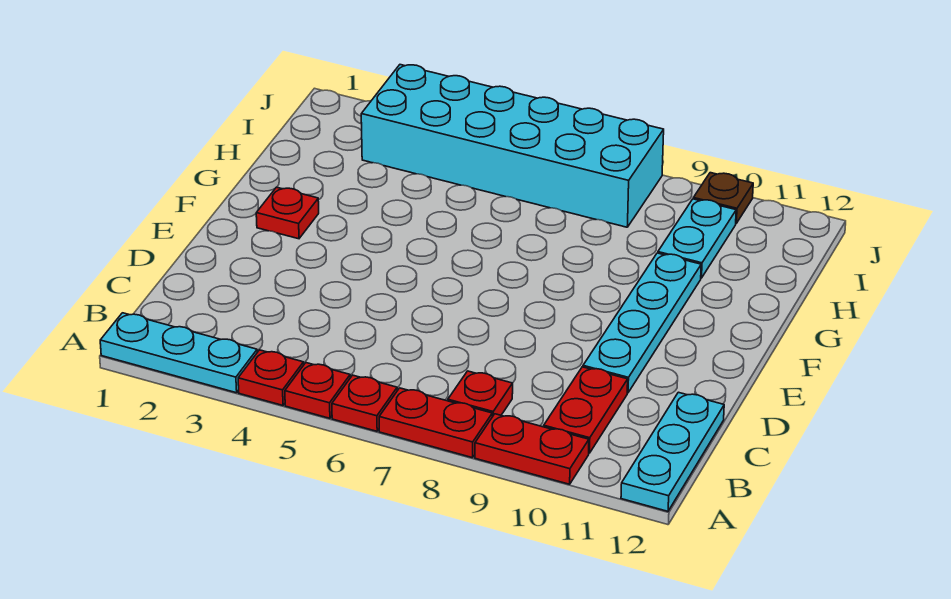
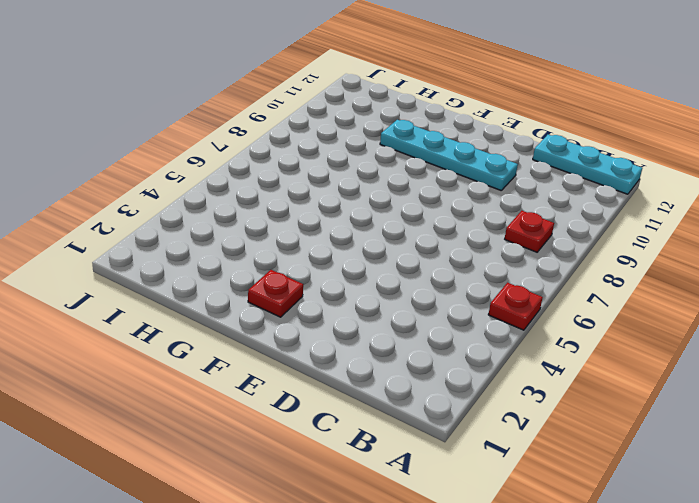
none -> cyan 1x3 plate [100,313,257,393]
none -> red 1x1 plate [238,350,304,405]
none -> red 1x1 plate [332,375,397,431]

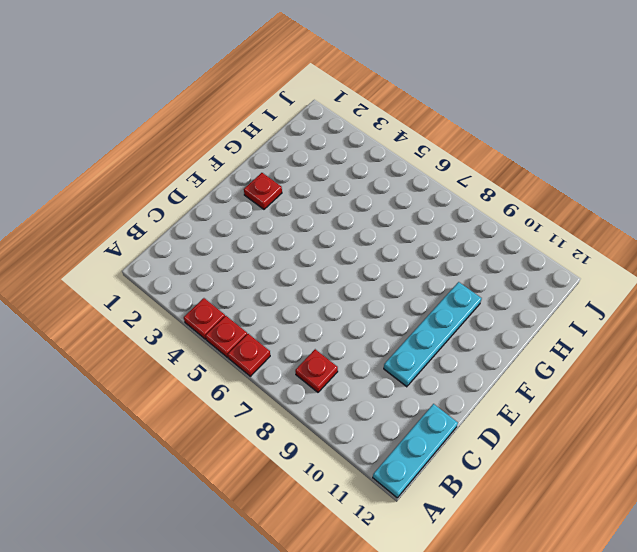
none -> cyan 1x3 plate [100,313,257,393]
none -> red 1x2 plate [379,388,492,458]
none -> red 1x2 plate [475,414,589,484]

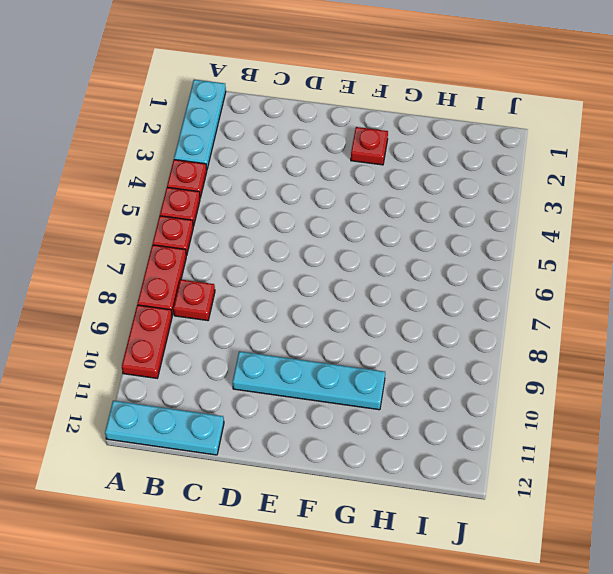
none -> red 1x2 plate [544,367,628,453]
none -> cyan 1x2 plate [658,199,736,278]
none -> cyan 2x6 brick [361,65,664,227]

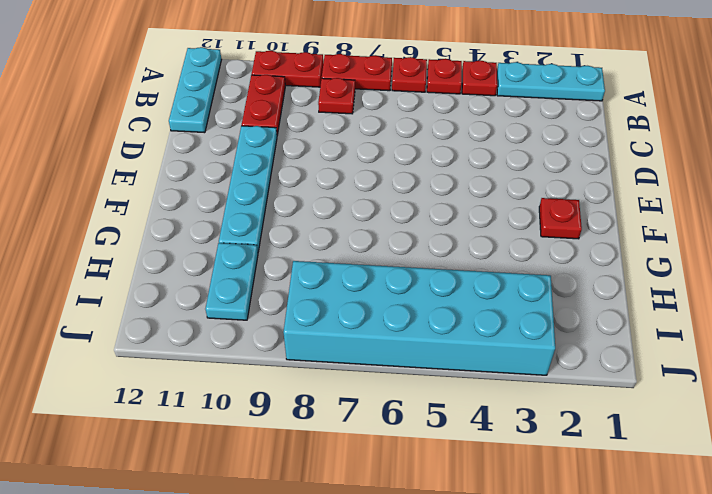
none -> brown 1x1 plate [693,173,753,223]

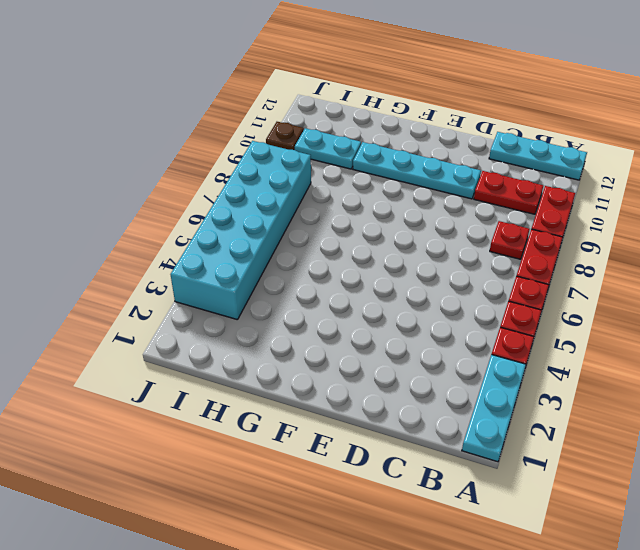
none -> red 1x1 plate [256,187,319,239]

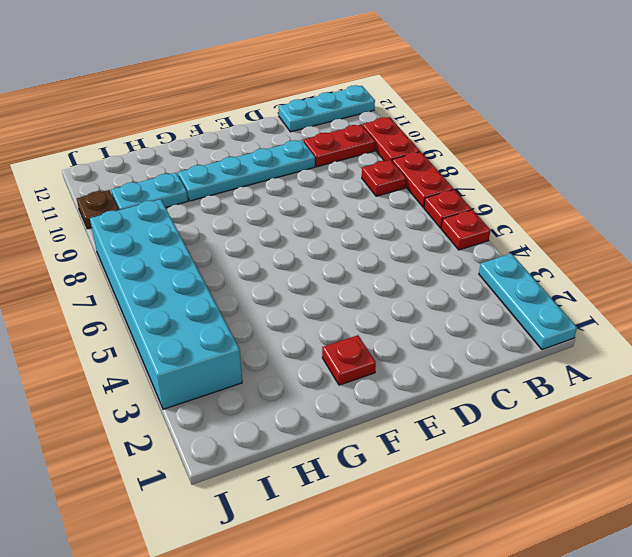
none -> red 1x1 plate [238,350,304,405]

